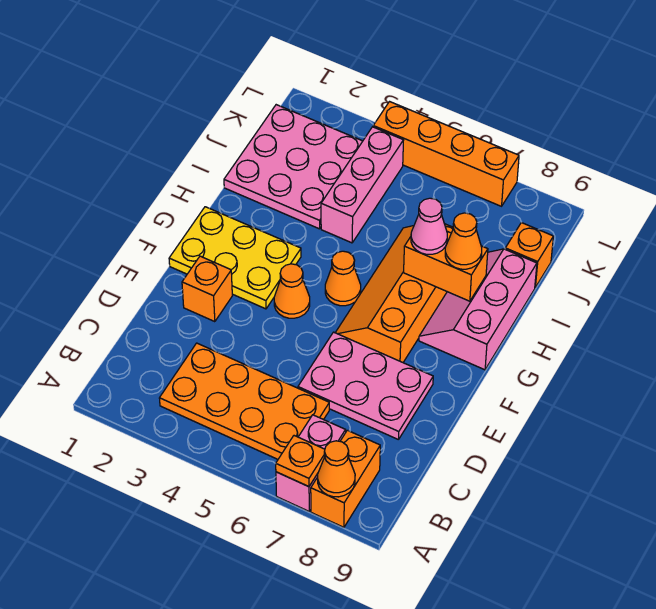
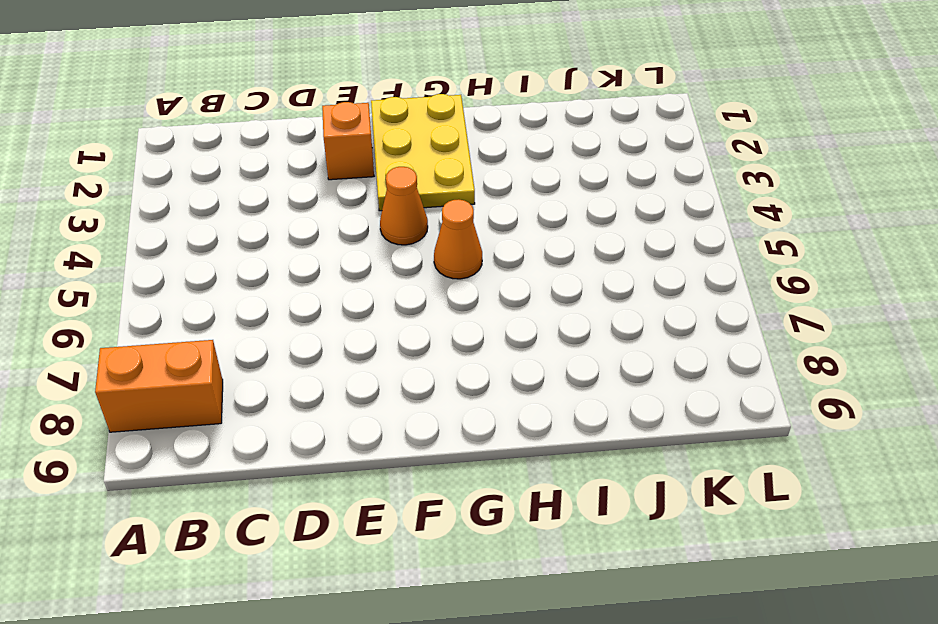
none -> pink 1x2 brick [276,415,346,511]
none -> orange 2x4 plate [159,343,329,459]
none -> pink 2x3 plate [298,332,433,440]

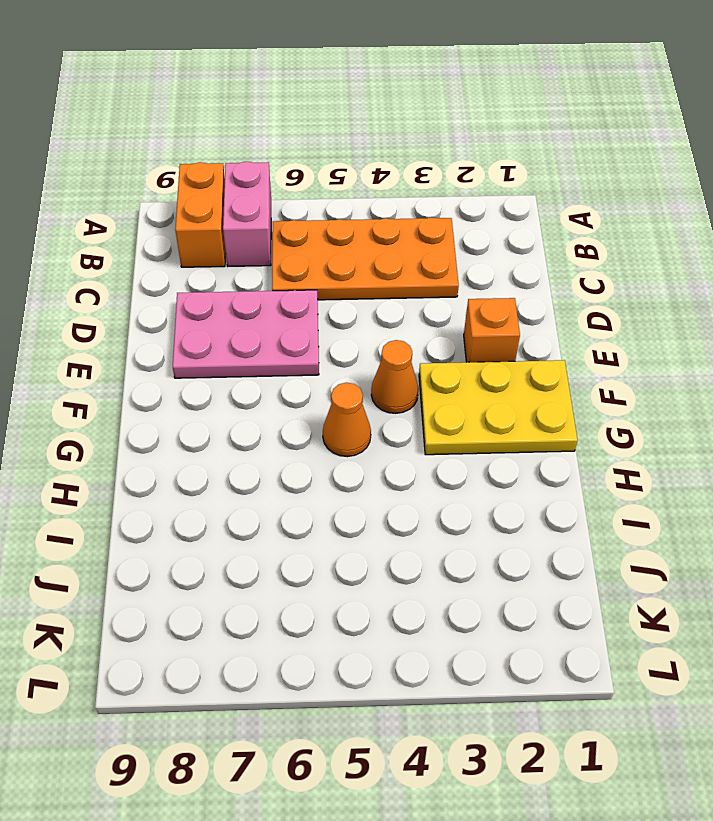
none -> orange 2x4 slope [335,224,453,362]
none -> pink 2x3 slope [419,249,537,370]
none -> pink 3x3 plate [224,105,363,229]

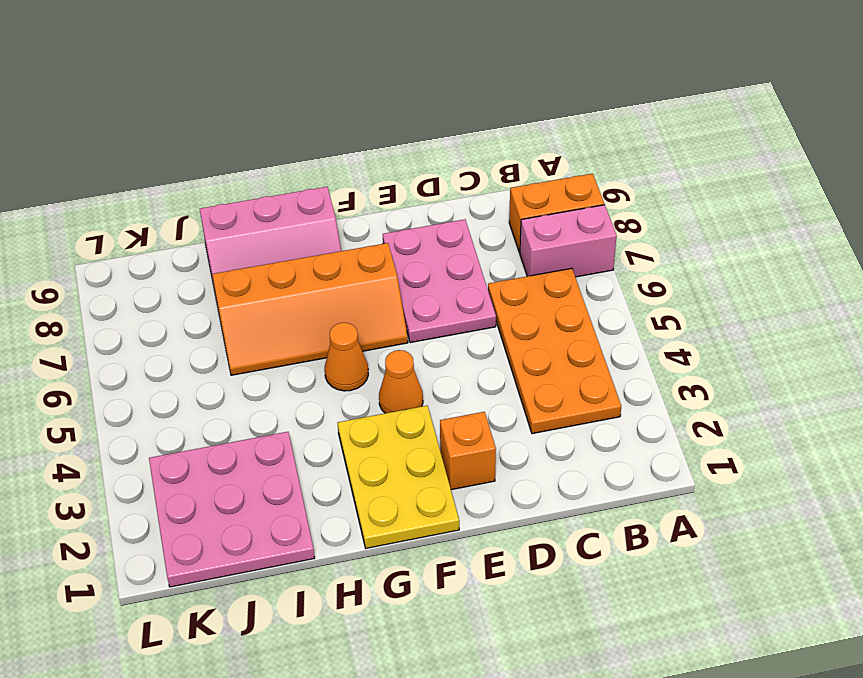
none -> pink 1x3 brick [321,127,404,243]
none -> orange 1x1 brick [505,223,553,287]
none -> orange 1x4 brick [373,102,519,206]

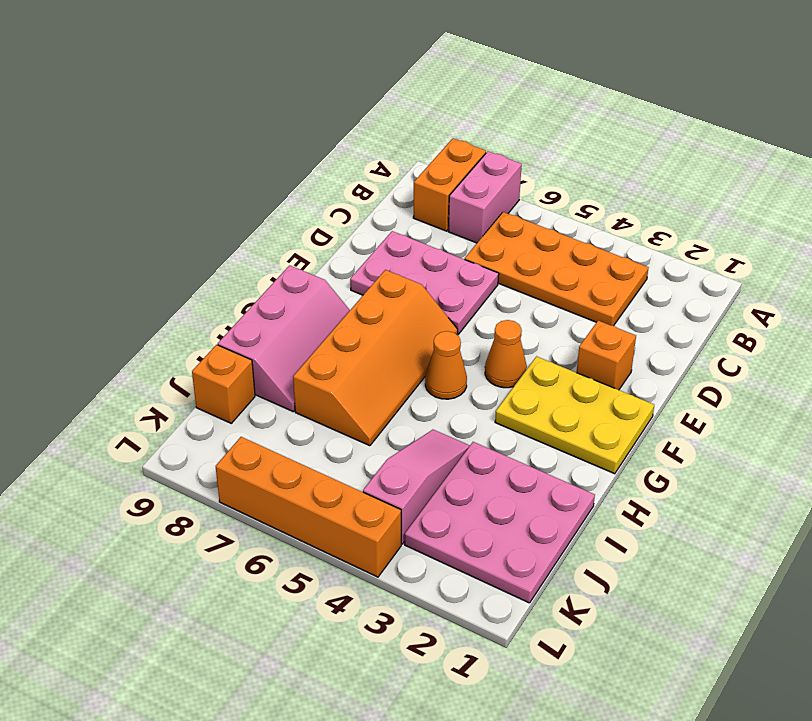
pink 1x3 slope [363,430,470,544] -> pink 1x3 brick [321,127,404,243]
none -> orange 1x1 plate [276,436,325,487]
none -> orange 1x1 cone [318,441,355,497]
none -> orange 1x2 brick [404,231,488,301]

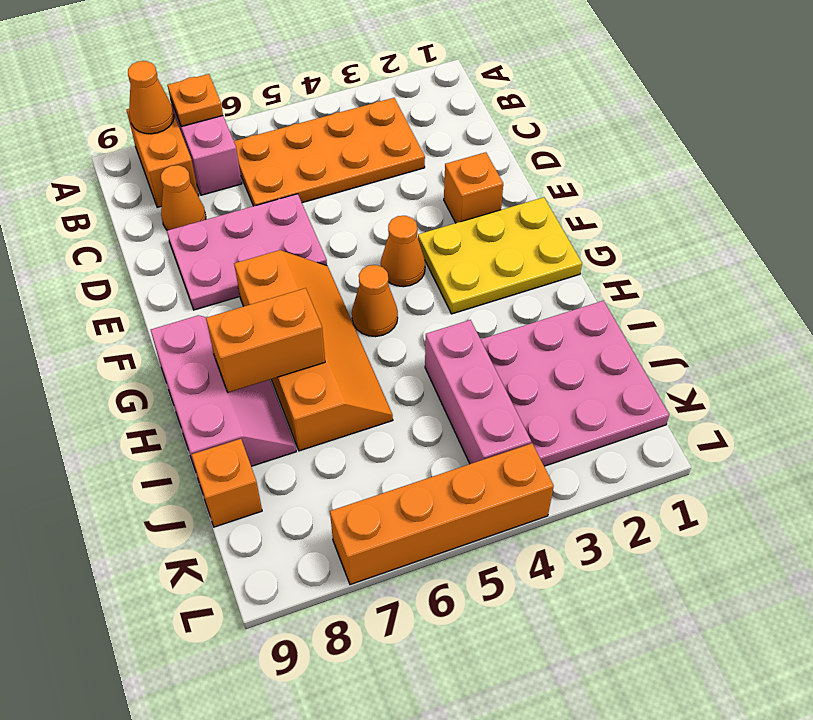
orange 1x1 cone [161,165,206,230] -> orange 1x1 cone moved to [445,213,482,269]
none -> pink 1x1 cone [411,198,447,254]

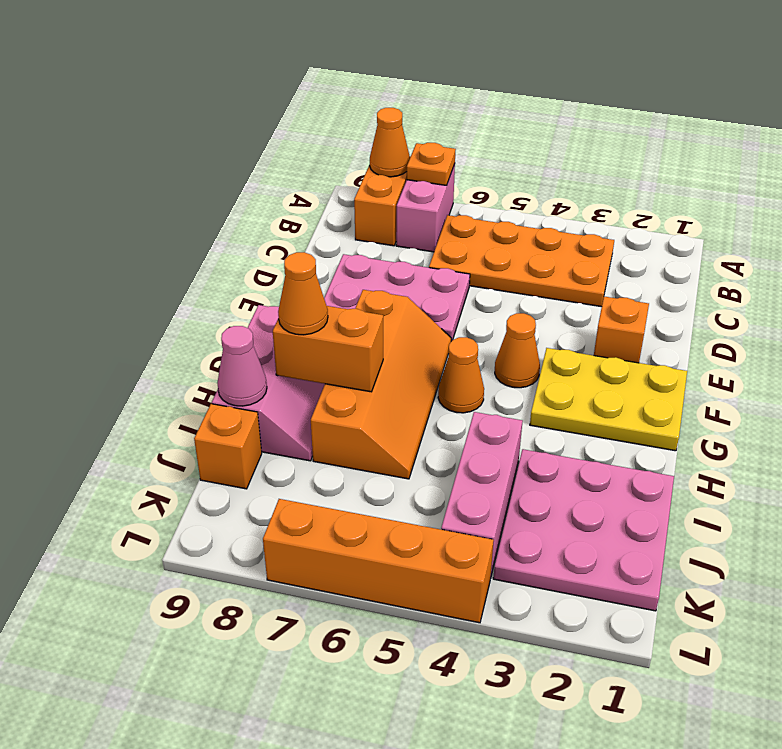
pink 1x1 cone [217,326,267,406] -> pink 1x1 cone moved to [411,198,447,254]

